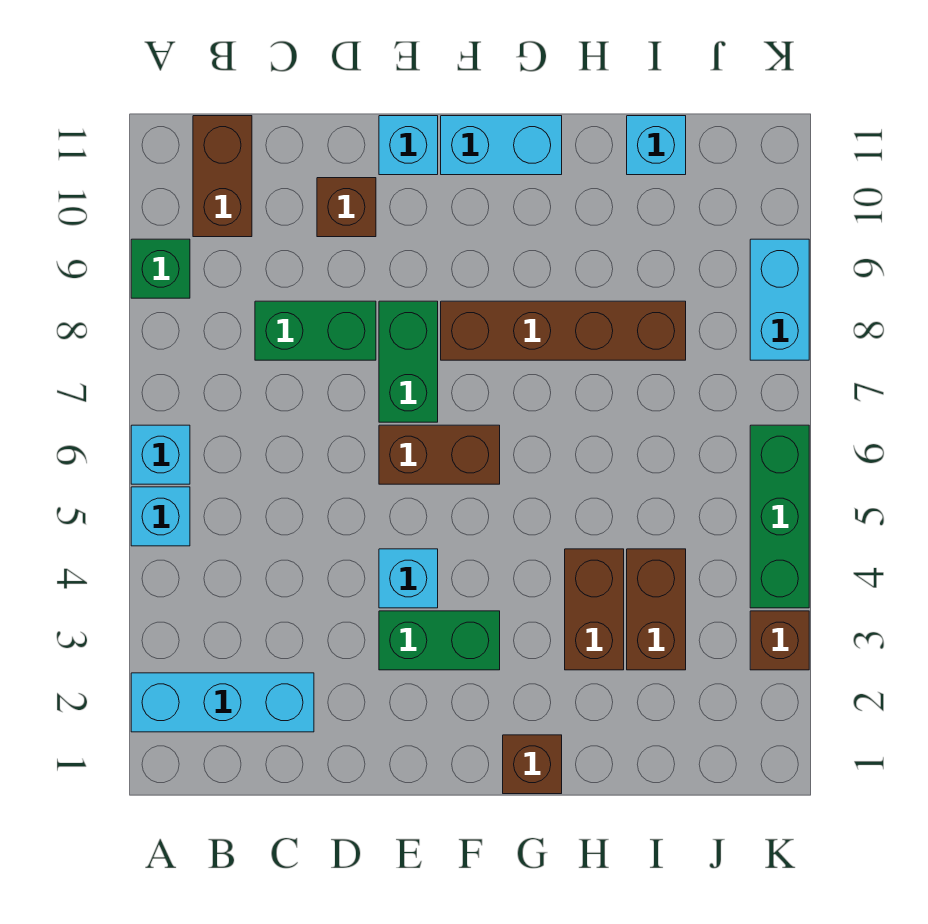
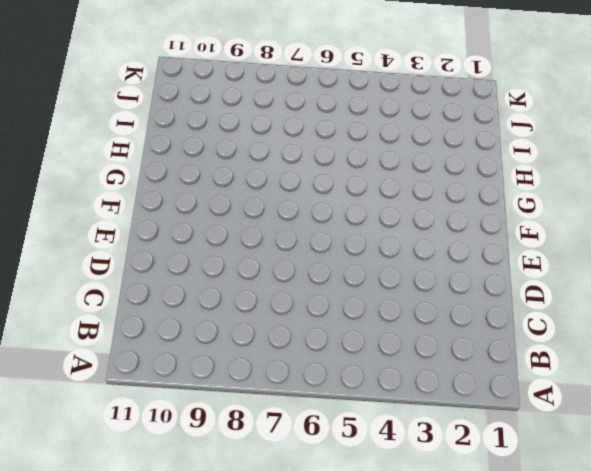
none -> cyan 1x3 brick [131,673,314,732]
none -> cyan 1x1 brick [131,487,190,546]
none -> cyan 1x1 brick [131,425,190,484]

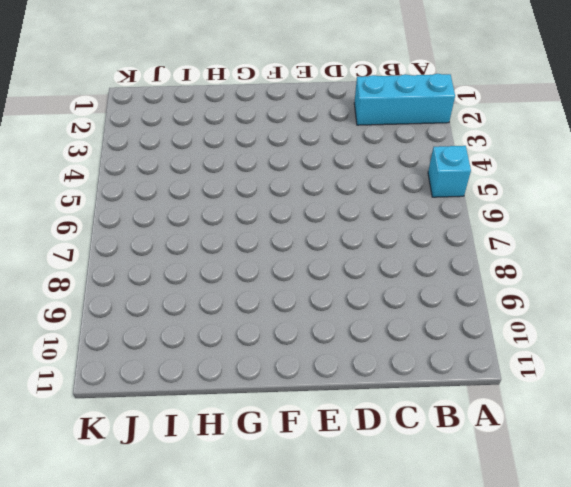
none -> cyan 1x1 brick [131,425,190,484]
none -> green 1x1 brick [131,239,190,298]
none -> brown 1x2 brick [193,116,252,237]

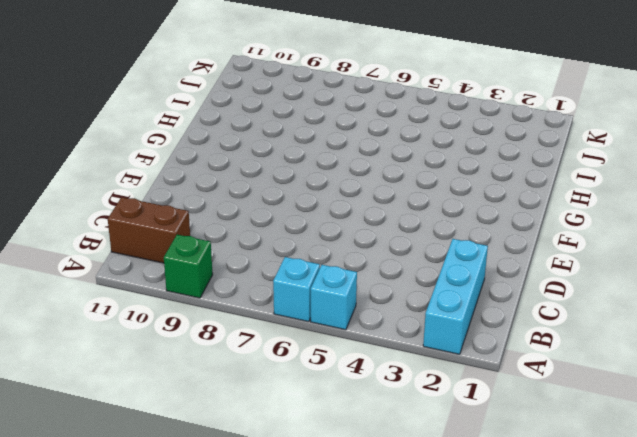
none -> green 1x2 brick [255,301,376,360]
none -> brown 1x1 brick [317,178,376,237]
none -> green 1x2 brick [379,611,500,670]

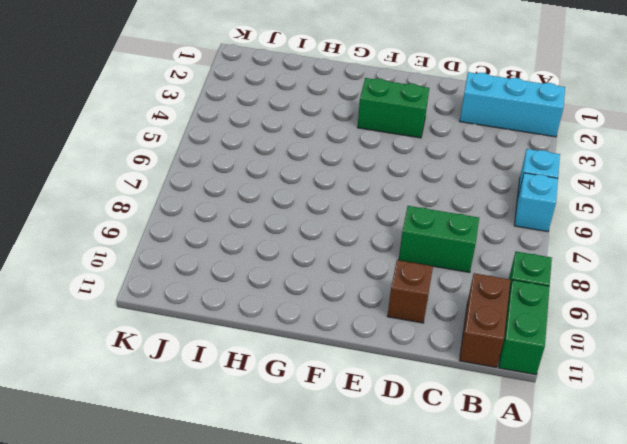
green 1x2 brick [499,280,550,375] -> green 1x2 brick moved to [379,301,438,422]
none -> cyan 1x1 brick [379,549,438,608]
none -> brown 1x2 brick [379,425,500,484]
none -> cyan 1x1 brick [379,116,438,175]

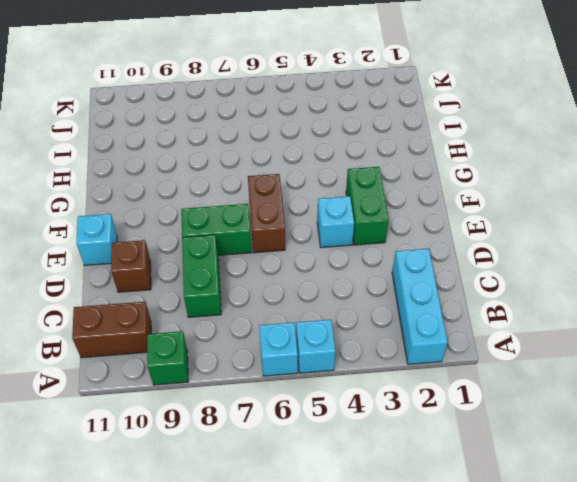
none -> brown 1x4 brick [441,301,686,360]
none -> cyan 1x2 brick [441,116,562,175]
none -> brown 1x1 brick [503,735,562,794]

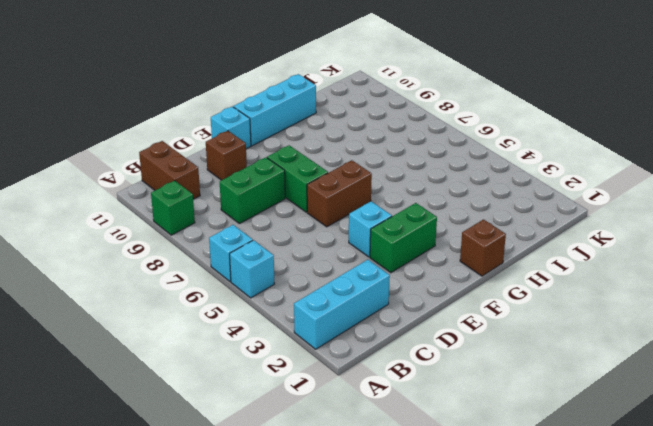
cyan 1x3 brick [233,74,316,146] -> cyan 1x2 brick [441,116,562,175]
none -> brown 1x4 brick [441,301,686,360]
none -> brown 1x2 brick [565,549,624,670]
none -> brown 1x2 brick [627,549,686,670]

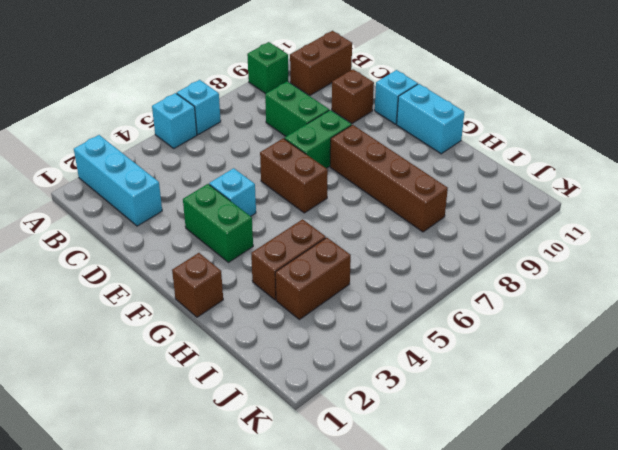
none -> cyan 1x1 brick [627,116,686,175]
none -> brown 1x1 brick [750,611,809,670]
none -> green 1x3 brick [750,425,809,608]

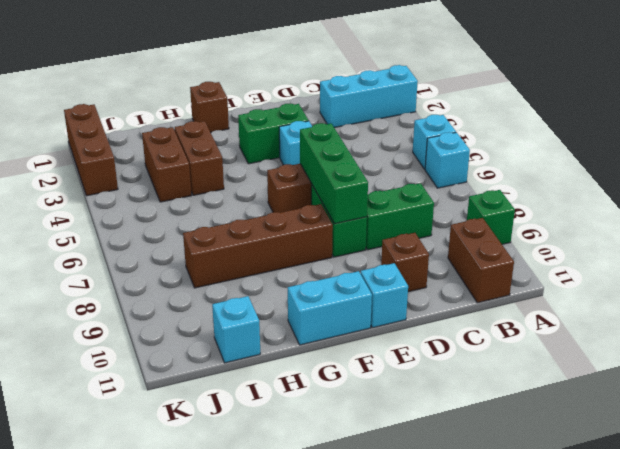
green 1x3 brick [300,123,368,224] -> green 1x3 brick moved to [750,425,809,608]
brown 1x3 brick [64,104,118,196] -> brown 1x1 brick [750,611,809,670]
none -> cyan 1x2 brick [750,239,809,360]

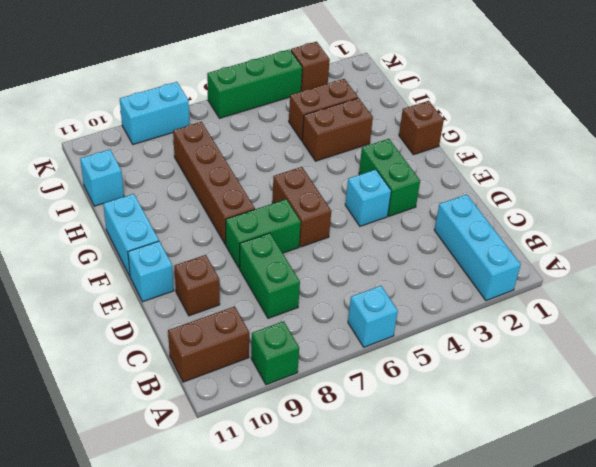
none -> cyan 1x1 brick [131,487,190,546]

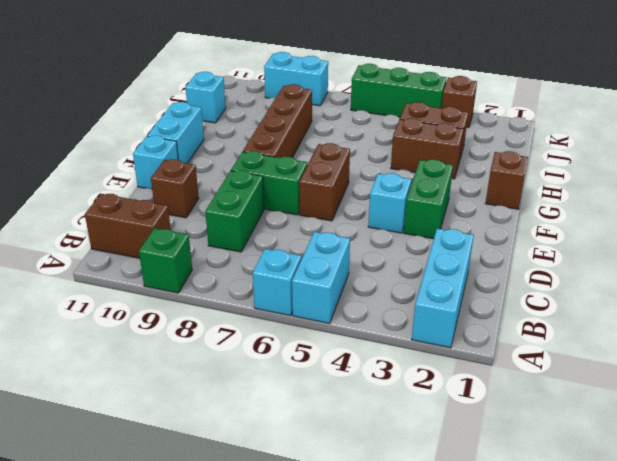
cyan 1x2 brick [292,232,350,323] -> cyan 1x1 brick [131,487,190,546]

